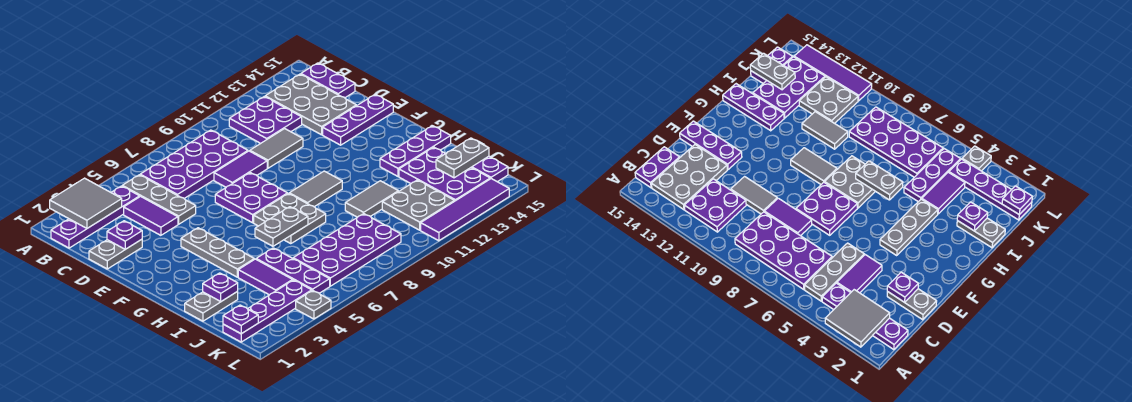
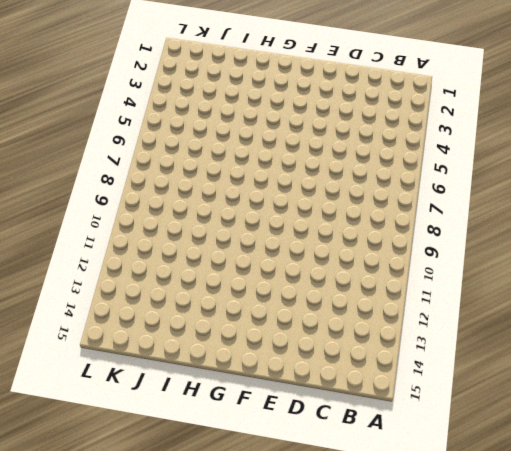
none -> purple 1x4 plate [51,186,140,248]
none -> grey 1x3 plate [123,175,196,224]
none -> purple 2x4 plate [140,130,248,198]
none -> purple 2x2 plate [229,97,302,143]

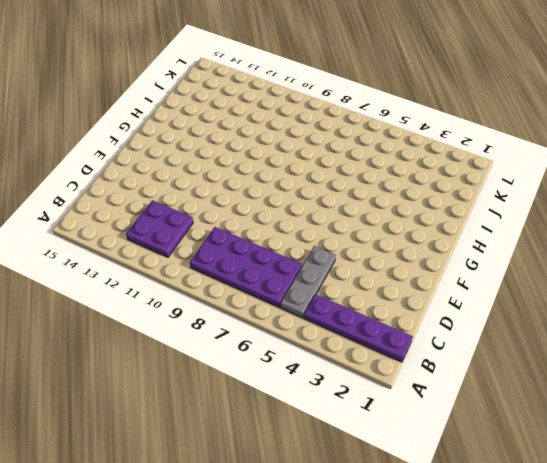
none -> grey 2x3 plate [265,74,356,135]
none -> purple 1x2 plate [301,63,355,98]
none -> purple 1x2 tile [124,196,178,235]
none -> grey 1x2 plate [89,239,142,269]

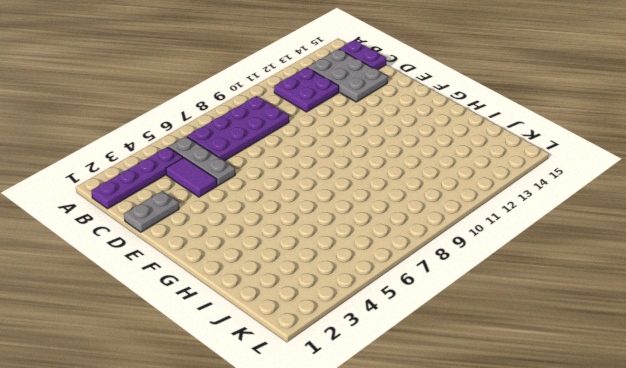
none -> purple 1x2 tile [214,151,267,187]
none -> grey 1x2 tile [250,129,303,168]
none -> purple 2x2 plate [215,173,288,223]
none -> purple 1x3 plate [323,94,393,145]

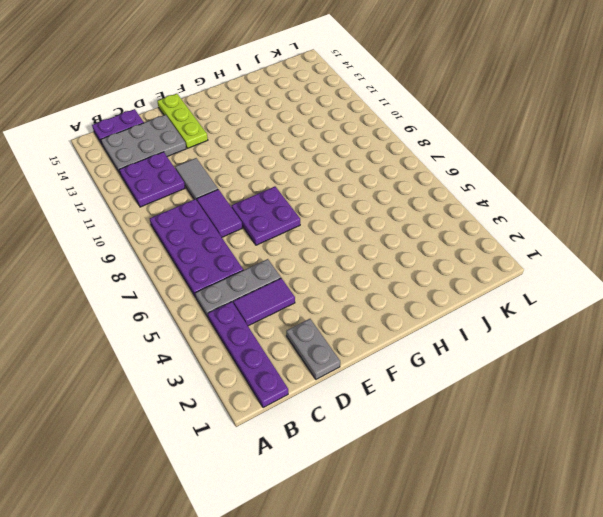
lime 1x3 plate [157,94,208,148] -> purple 1x3 plate [323,94,393,145]
none -> grey 1x3 plate [181,228,254,277]
none -> grey 2x2 plate [254,194,326,244]
none -> grey 1x2 tile [289,171,342,207]
none -> purple 1x3 plate [380,126,451,176]

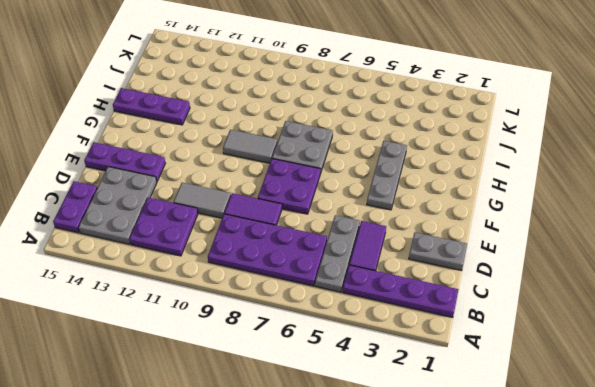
none -> grey 1x2 plate [185,292,238,321]
none -> purple 1x2 tile [238,259,293,295]
none -> purple 1x3 plate [256,248,330,293]
none -> grey 1x2 tile [345,181,398,217]

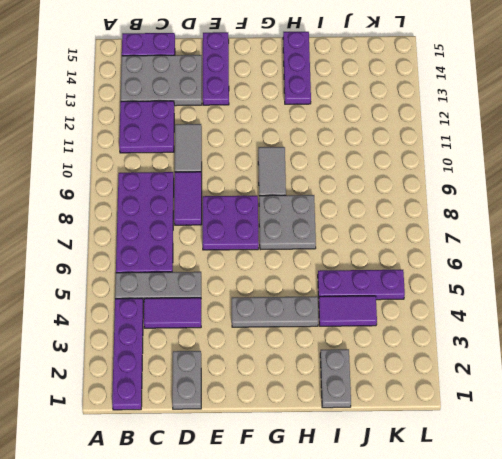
none -> grey 1x2 tile [345,181,398,217]
none -> purple 2x3 plate [399,147,490,201]
none -> purple 2x4 plate [293,214,401,286]
none -> grey 2x2 plate [382,180,454,230]

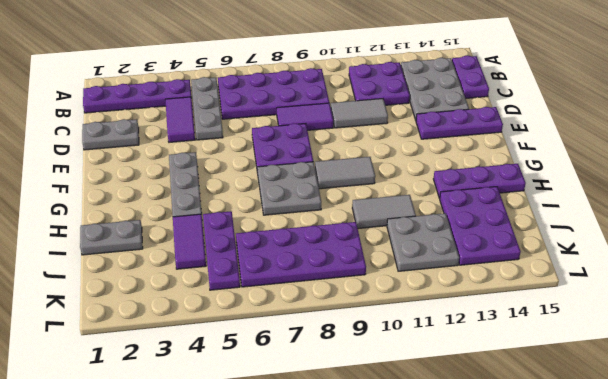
none -> purple 1x2 plate [471,156,508,182]
none -> purple 1x4 plate [223,280,312,342]
none -> grey 1x1 plate [296,290,331,319]
none -> purple 1x4 tile [421,179,509,241]

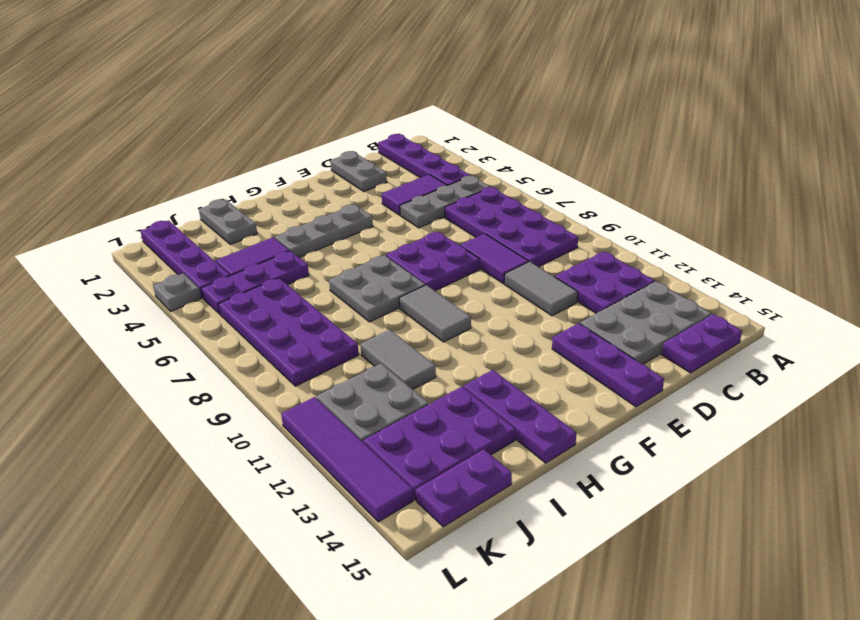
none -> grey 2x2 tile [50,178,122,228]
none -> purple 1x1 plate [107,221,142,249]
none -> grey 1x2 plate [255,207,308,246]
none -> purple 1x1 plate [203,273,238,301]

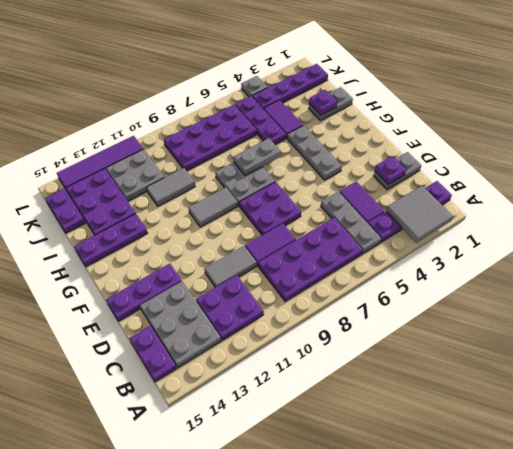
none -> grey 1x2 plate [436,138,489,178]
none -> purple 1x1 plate [223,305,258,334]

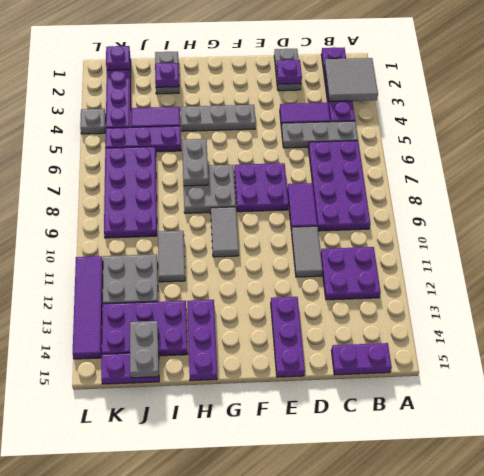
none -> grey 2x3 plate [265,74,356,135]

